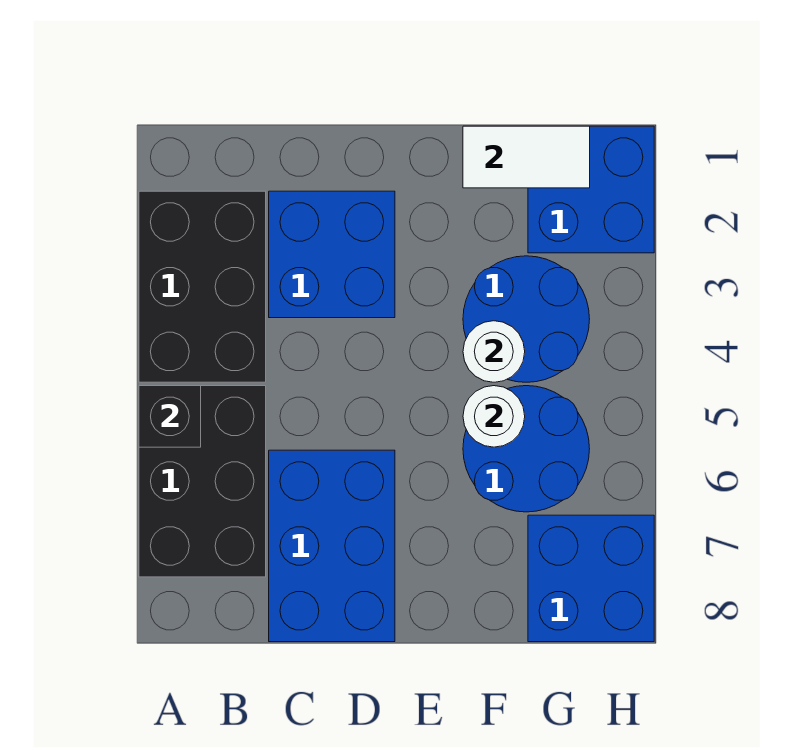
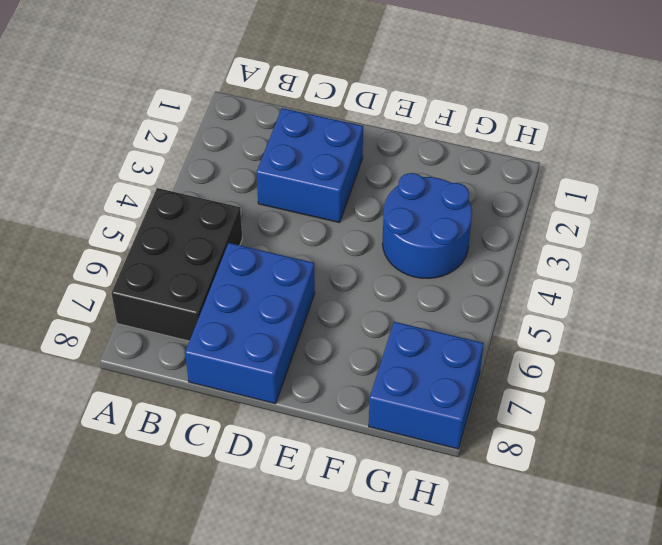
none -> black 2x3 brick [139,191,266,382]
none -> blue 2x2 round brick [463,386,590,512]
none -> blue 2x2 brick [528,126,654,253]

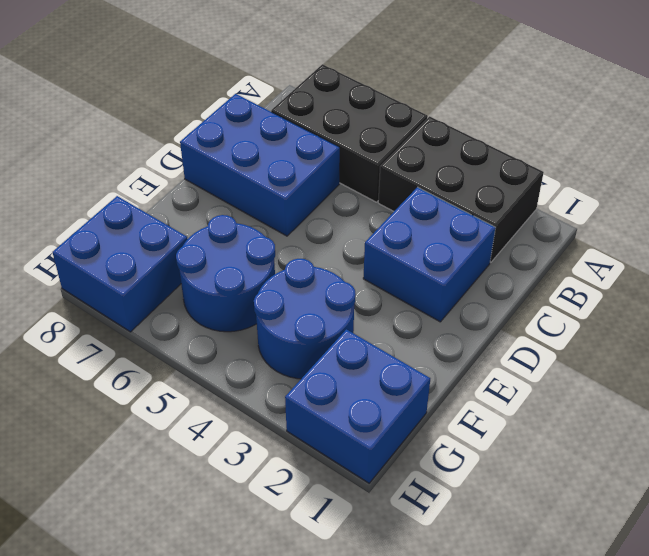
none -> black 1x1 brick [139,386,201,447]
none -> white 1x2 tile [463,126,590,188]
none -> white 1x1 round brick [463,321,525,382]

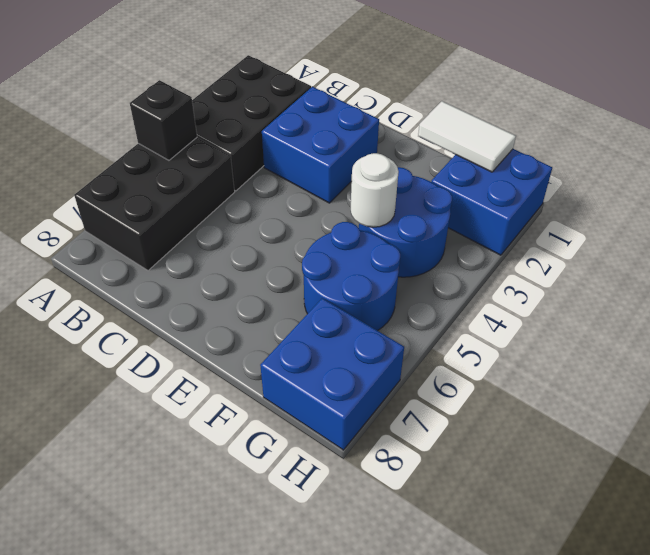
none -> blue 2x3 brick [269,450,395,642]
none -> white 1x1 round brick [463,386,525,447]

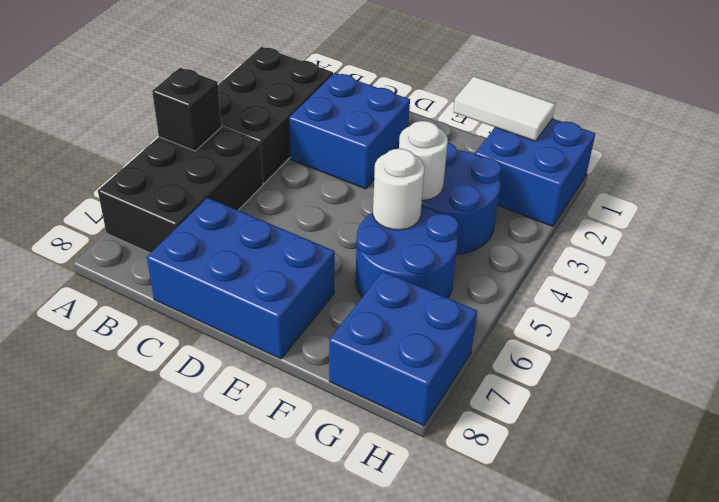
blue 2x3 brick [147,198,335,359] -> blue 2x3 brick turned to [269,450,395,642]

